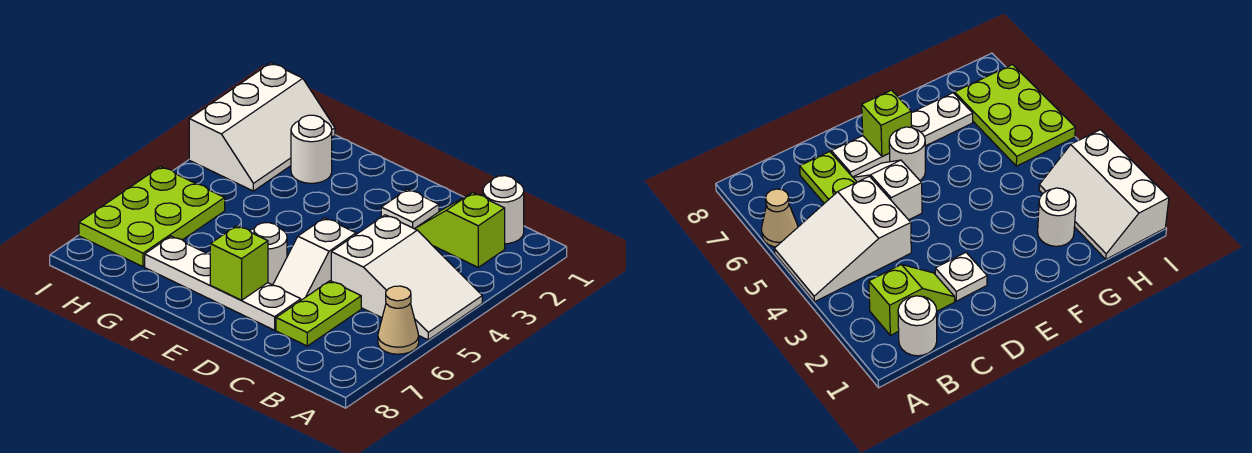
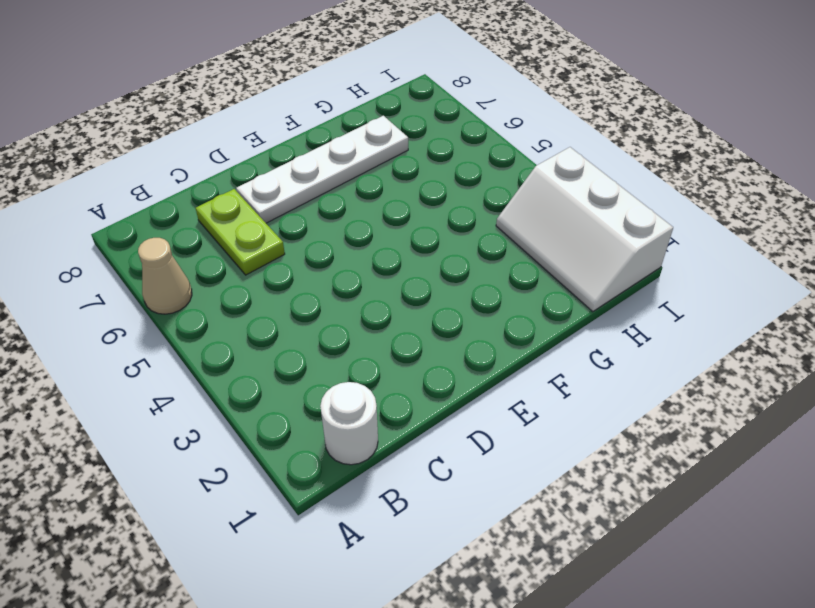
none -> white 2x3 slope [331,215,482,340]
none -> lime 1x2 slope [415,193,505,267]
none -> white 1x1 plate [381,189,439,229]

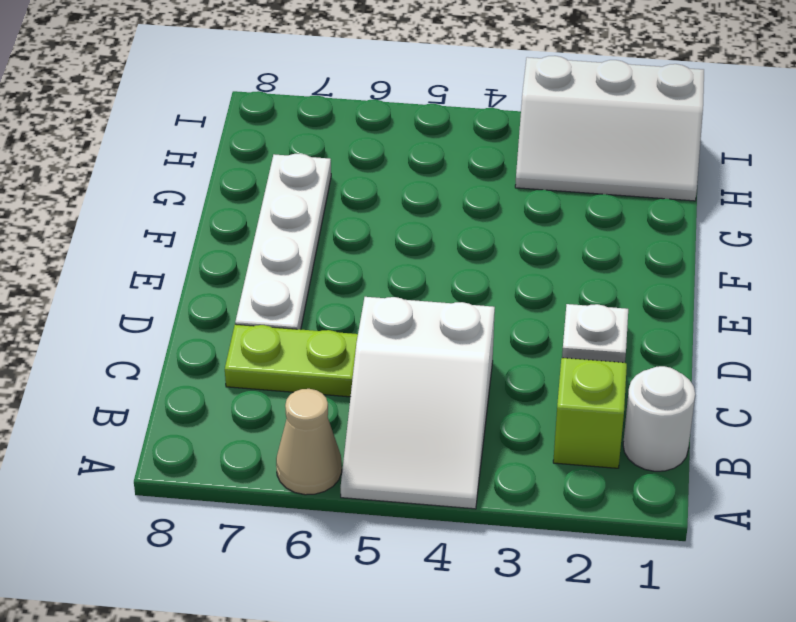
none -> white 1x2 slope [273,218,356,300]
none -> white 1x1 round brick [250,223,287,285]
none -> white 1x1 round brick [291,115,332,183]

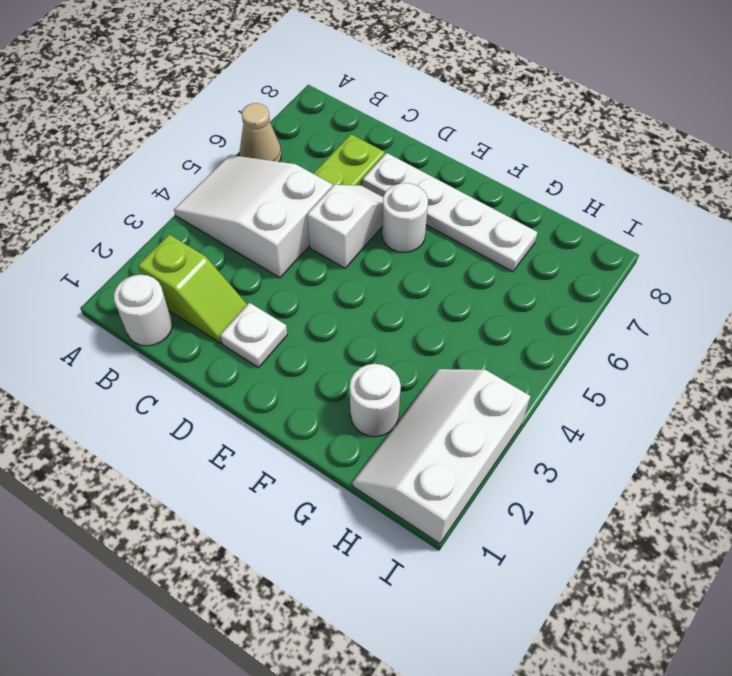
none -> lime 2x3 plate [79,167,225,267]
none -> lime 1x1 brick [210,226,268,300]

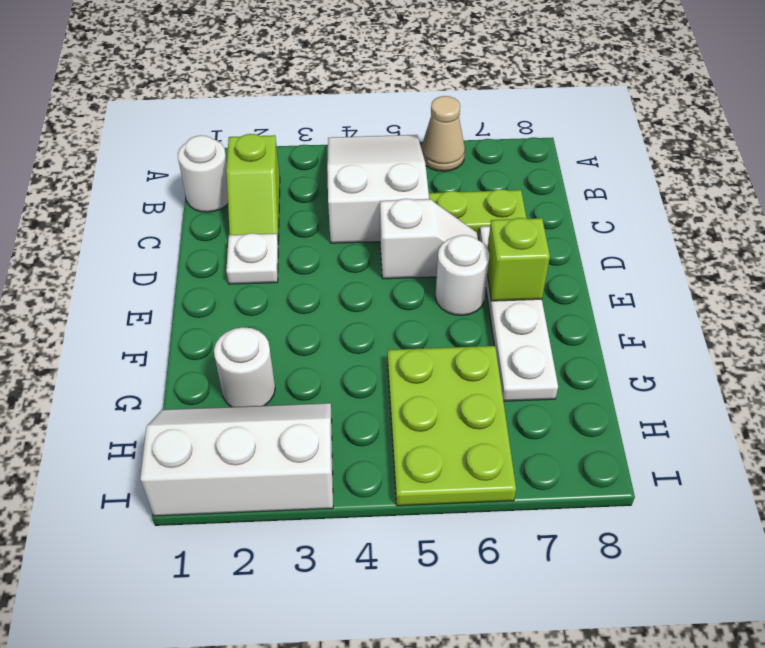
lime 2x3 plate [388,346,516,506] -> lime 2x3 plate turned to [79,167,225,267]

